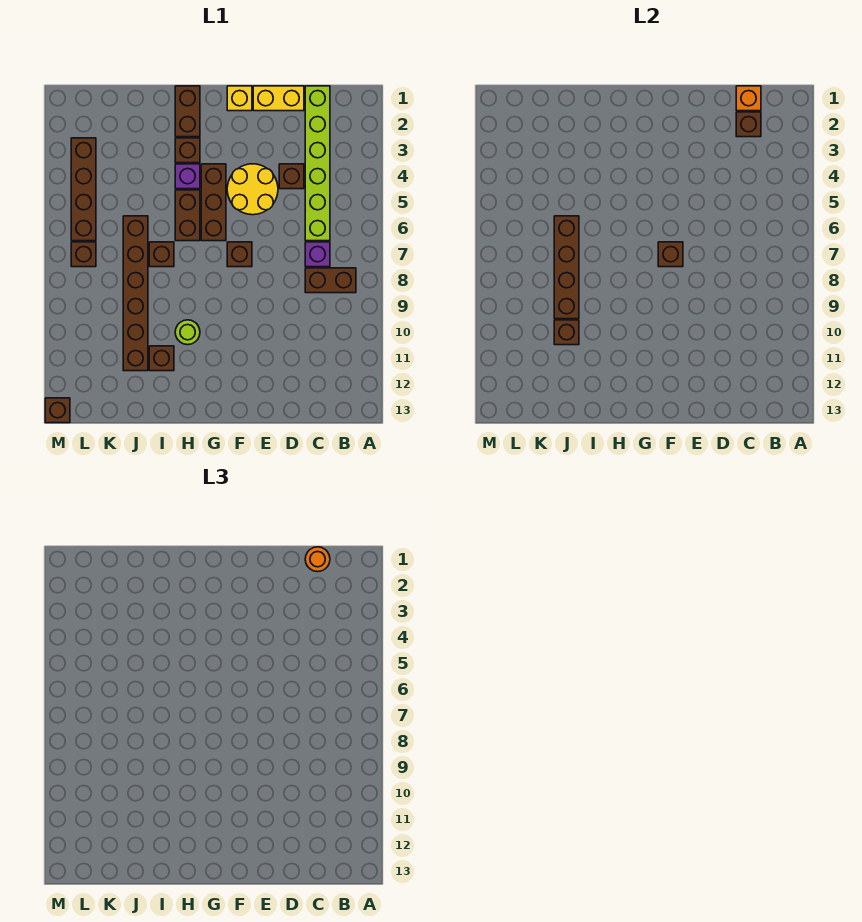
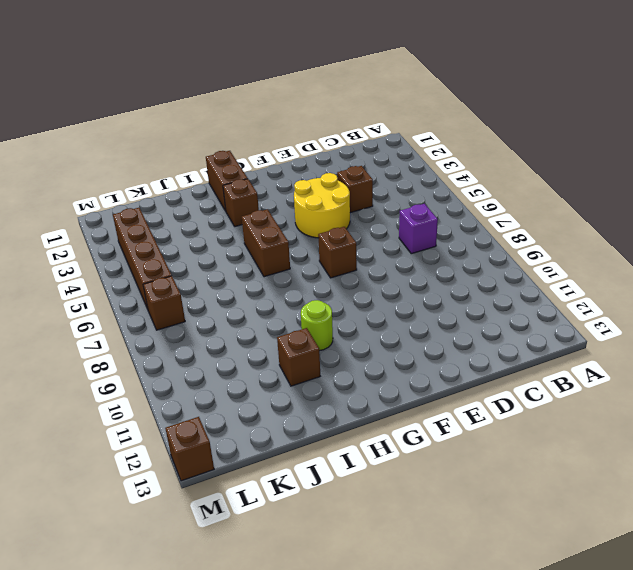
none -> brown 1x2 brick [305,268,356,293]
none -> lime 1x6 brick [305,86,330,241]
none -> yellow 1x2 brick [253,86,304,111]

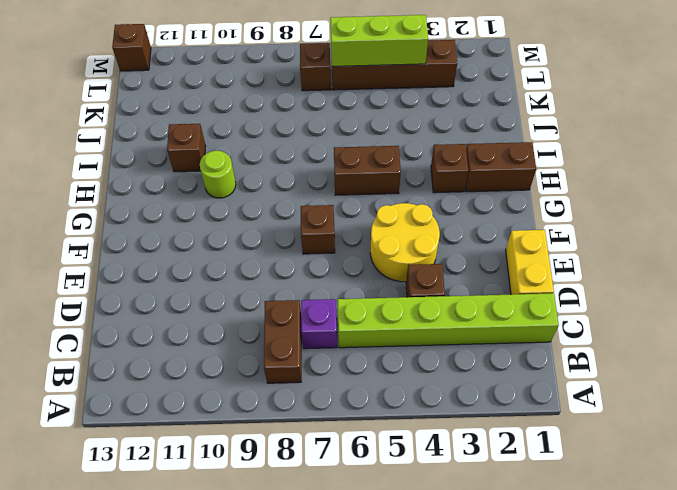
lime 1x3 brick [330,15,428,66] -> none
none -> yellow 1x1 brick [227,86,252,111]
none -> brown 1x3 brick [201,164,226,241]
none -> purple 1x1 brick [175,164,200,189]

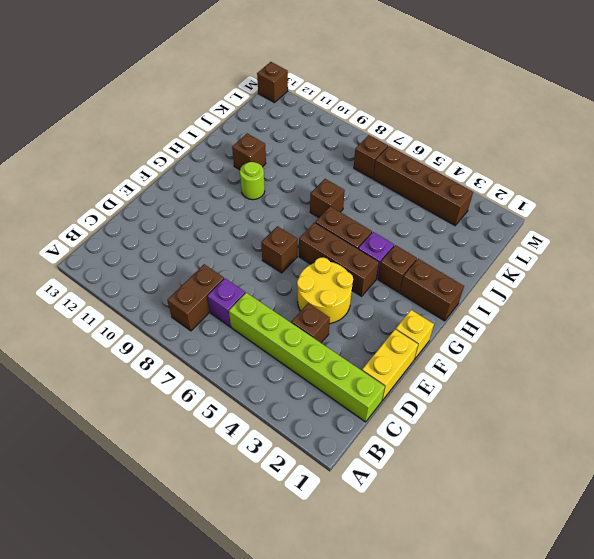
none -> brown 1x6 brick [123,216,148,371]
none -> orange 1x1 brick [736,86,761,111]
none -> brown 1x1 brick [736,112,761,137]

